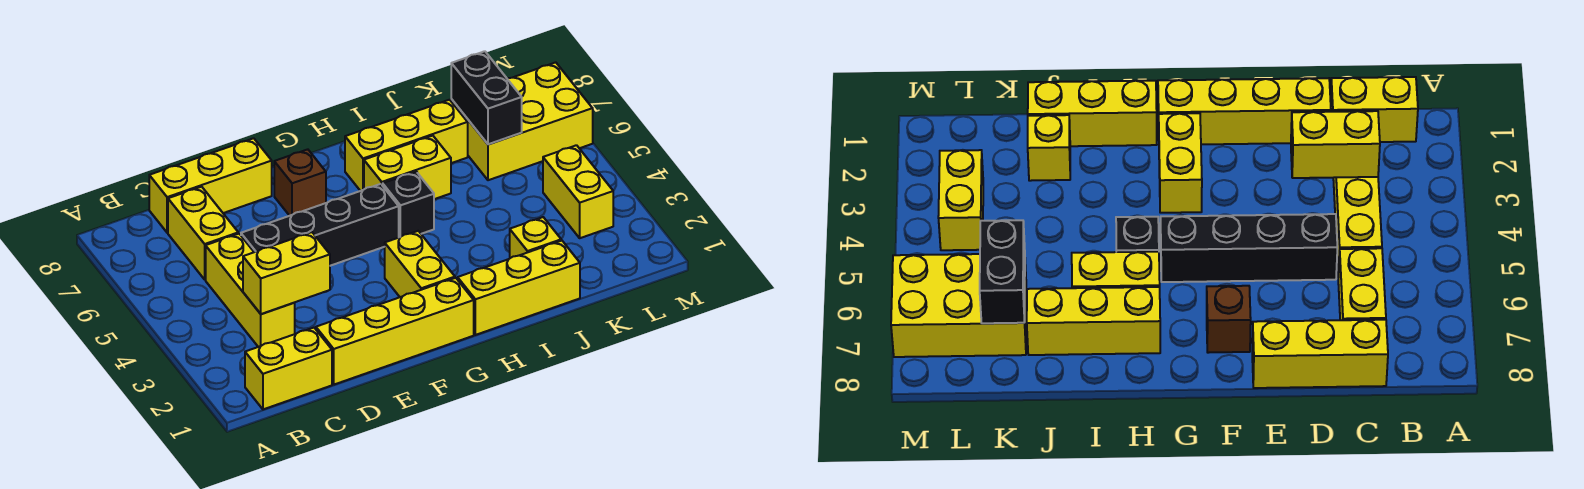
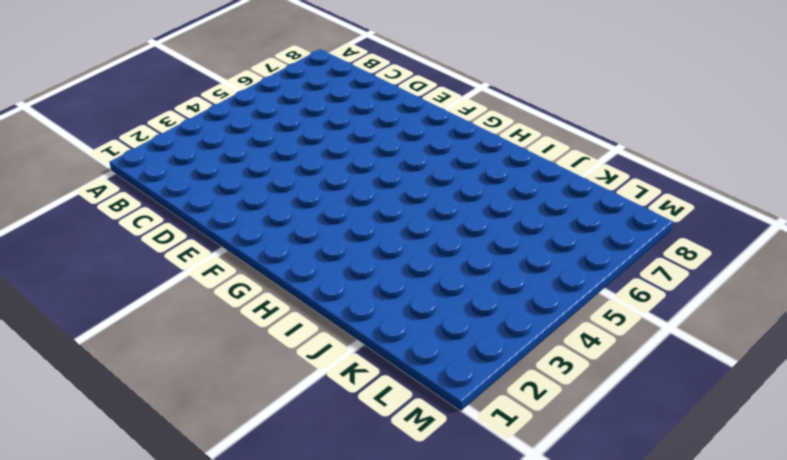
none -> yellow 1x2 brick [245,328,332,409]
none -> yellow 1x3 brick [206,234,295,347]
none -> yellow 1x2 brick [168,187,238,280]

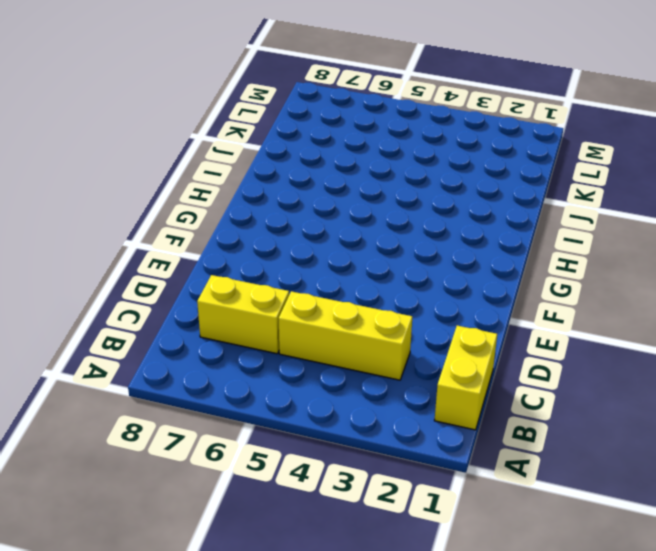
none -> yellow 1x3 brick [149,138,272,233]
none -> yellow 1x4 brick [316,278,474,385]
none -> black 1x4 brick [241,184,399,266]

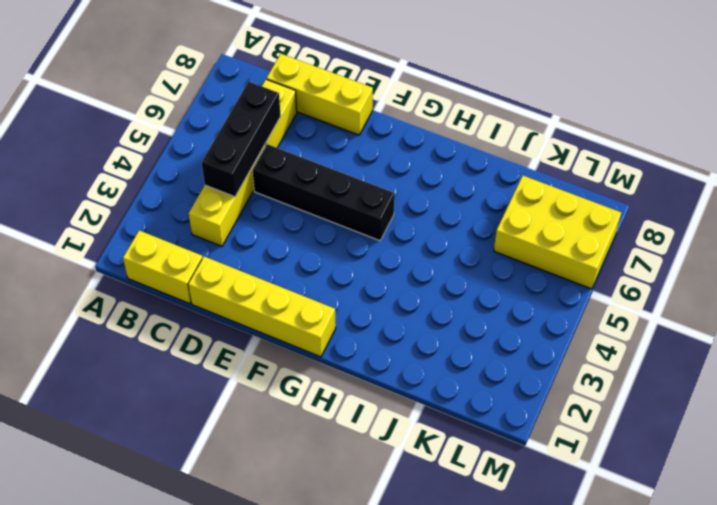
black 1x3 brick [202,82,281,197] -> none
none -> brown 1x1 brick [274,149,326,216]
none -> yellow 1x2 brick [385,231,455,297]
none -> yellow 1x3 brick [458,241,580,335]

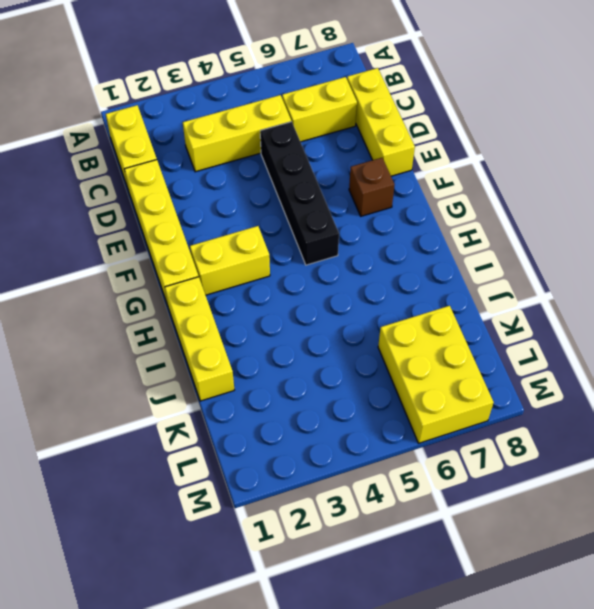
none -> black 1x1 brick [383,172,434,237]
none -> yellow 1x2 brick [364,136,451,199]
none -> yellow 1x3 brick [345,100,468,191]

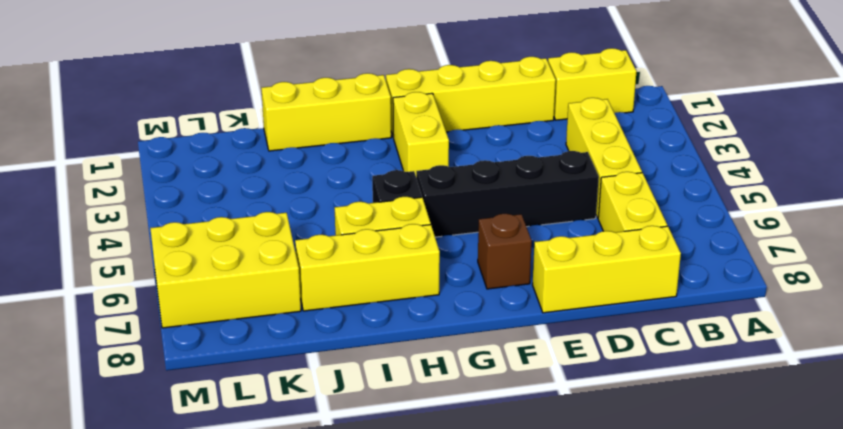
none -> yellow 1x1 brick [510,217,561,258]
none -> yellow 1x2 brick [543,145,613,238]
none -> yellow 1x2 brick [243,232,330,314]

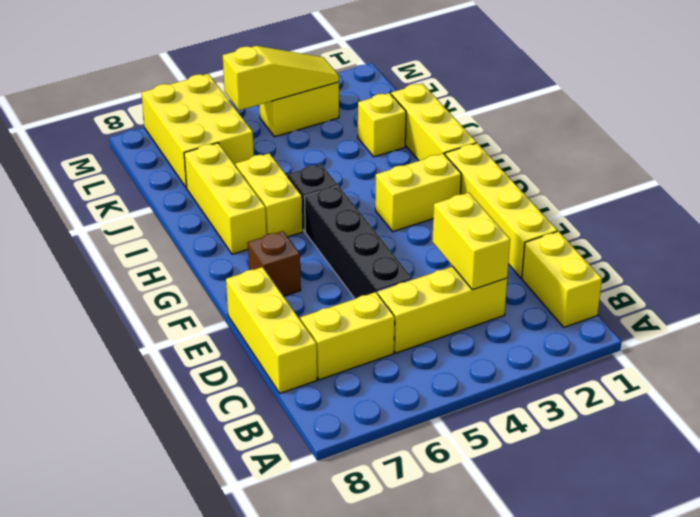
yellow 1x3 slope [223,46,339,110] -> none
none -> black 1x2 brick [451,51,522,144]

